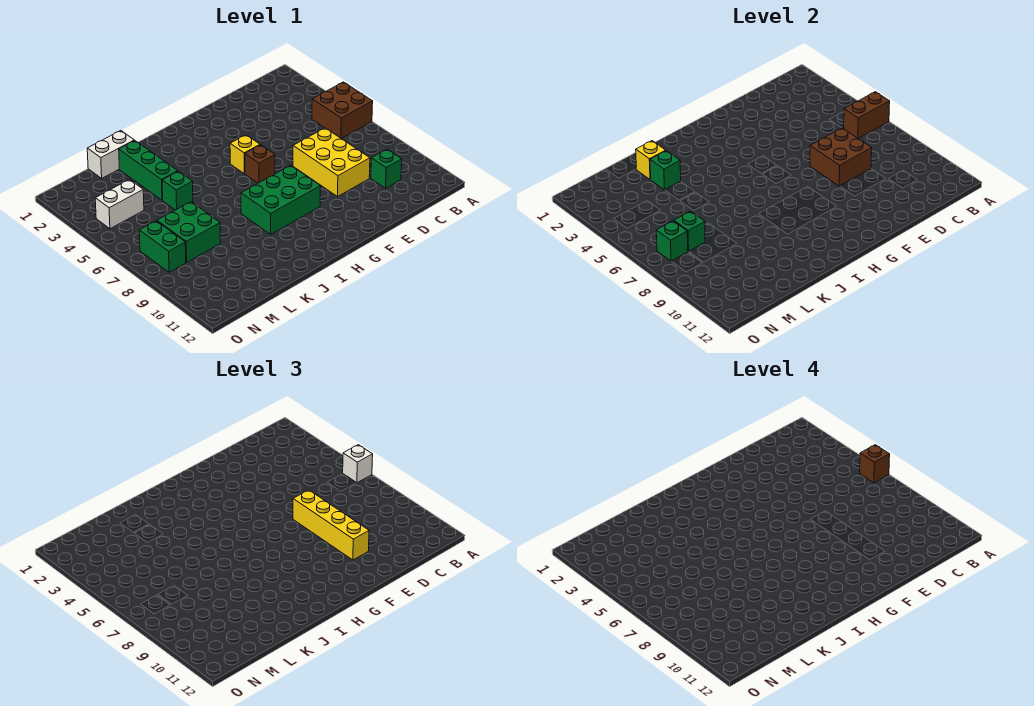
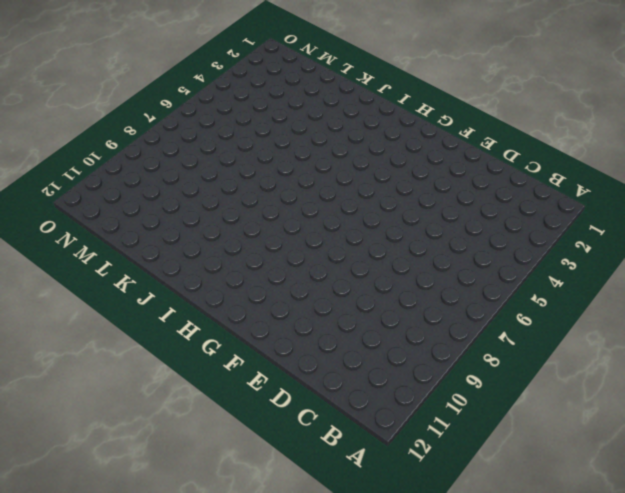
none -> brown 2x2 brick [312,82,373,139]
none -> green 1x1 brick [371,149,402,188]
none -> yellow 2x3 brick [293,128,370,197]

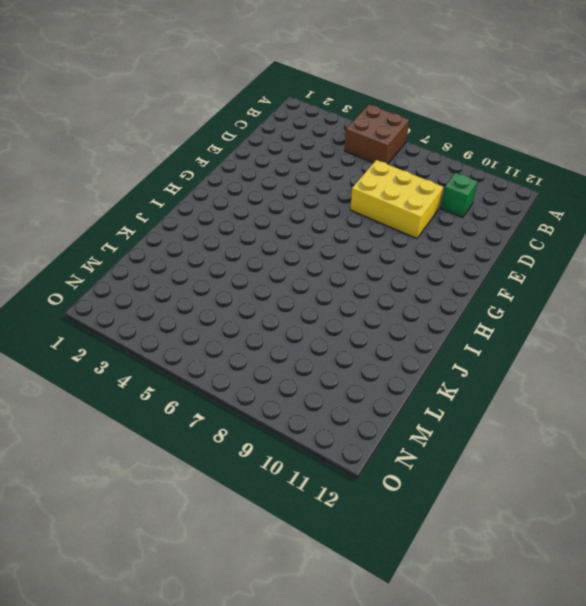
none -> yellow 1x1 brick [230,135,260,174]
none -> brown 1x1 brick [245,145,275,183]
none -> green 2x3 brick [241,165,321,234]

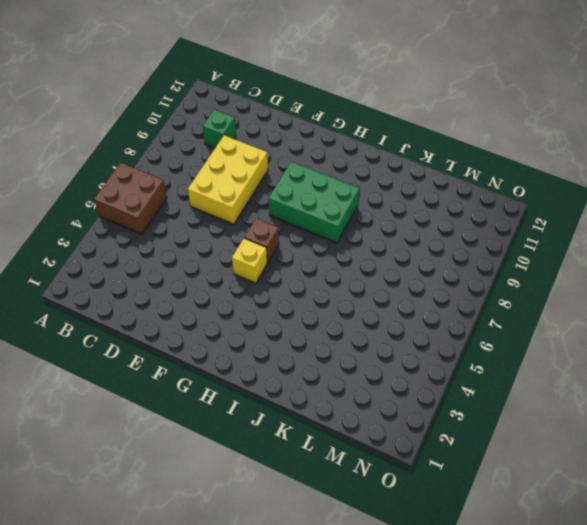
none -> white 1x2 brick [87,131,134,178]
none -> green 1x3 brick [119,141,178,200]
none -> green 1x1 brick [162,171,193,210]

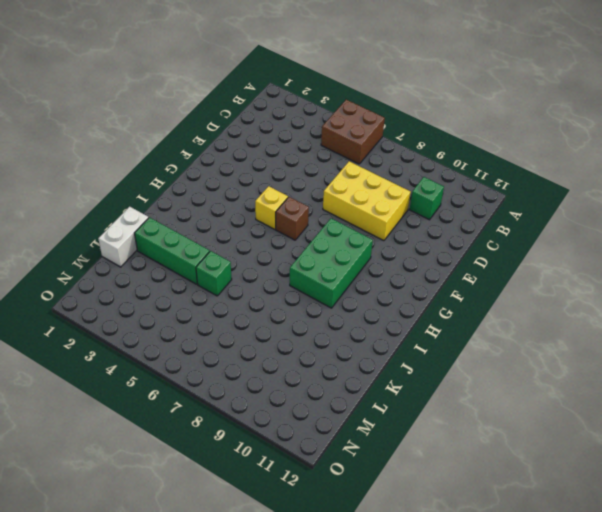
none -> green 2x2 brick [157,202,221,262]
none -> white 1x2 brick [95,180,144,229]
none -> green 1x2 brick [139,221,186,272]

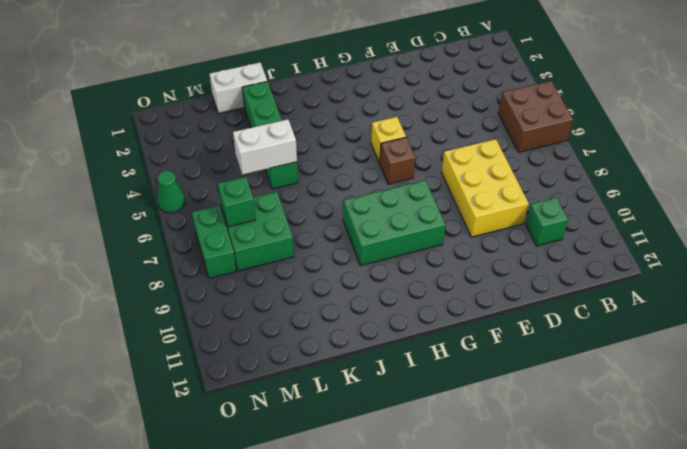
white 1x2 brick [233,119,297,175] -> white 1x2 brick moved to [95,180,144,229]
green 1x1 cone [157,171,185,213] -> none
none -> brown 1x2 brick [844,92,890,139]
none -> brown 2x2 brick [810,128,872,186]
none -> yellow 1x1 brick [636,141,666,179]

